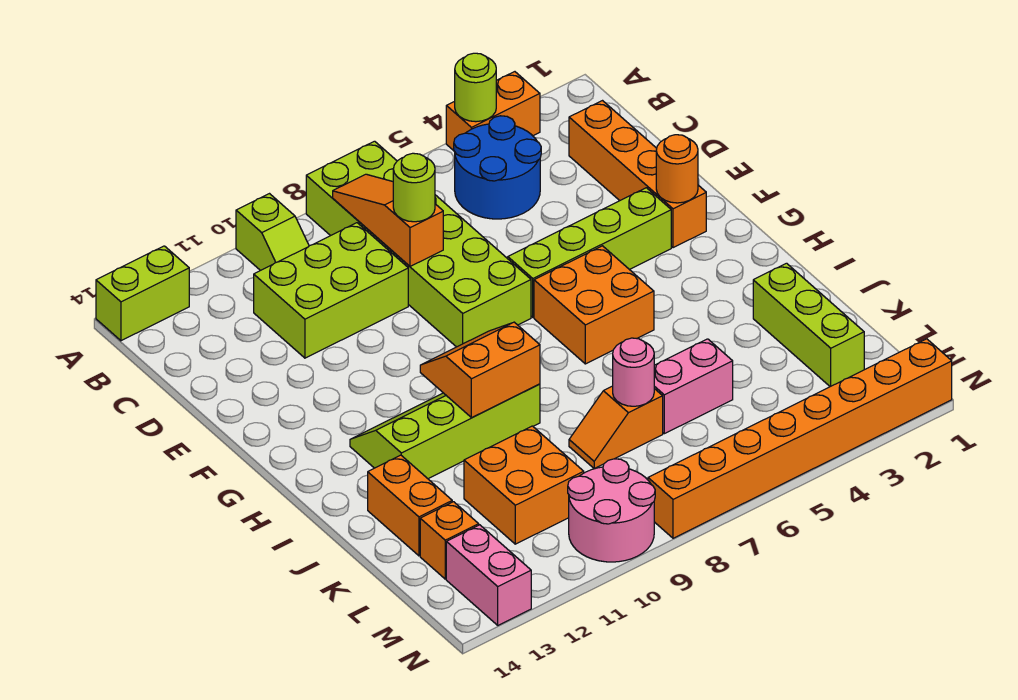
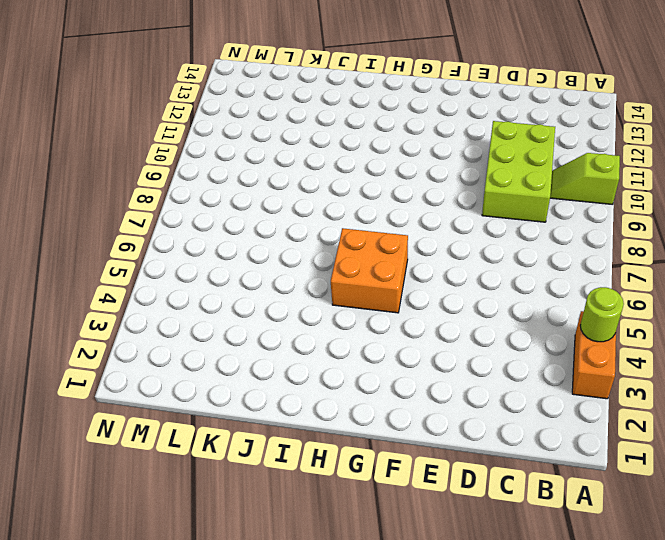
none -> lime 2x6 brick [306,141,531,347]
none -> lime 1x2 brick [96,246,189,341]
none -> blue 2x2 round brick [454,116,541,219]

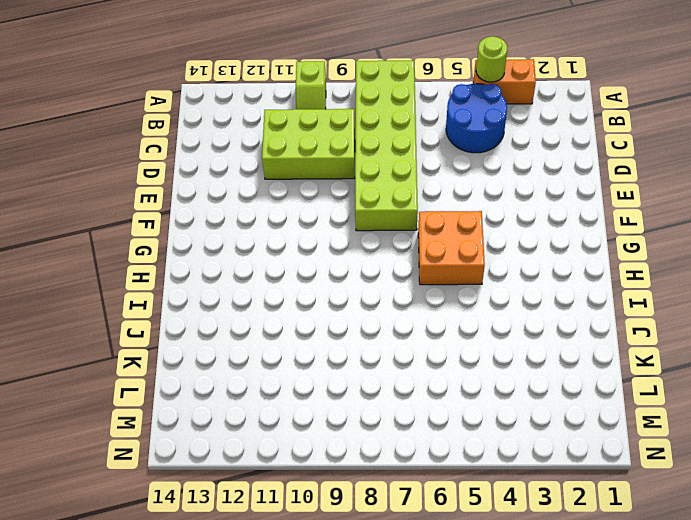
none -> lime 1x2 brick [96,246,189,341]
none -> orange 1x4 brick [569,101,706,248]
none -> lime 1x4 brick [508,188,671,317]

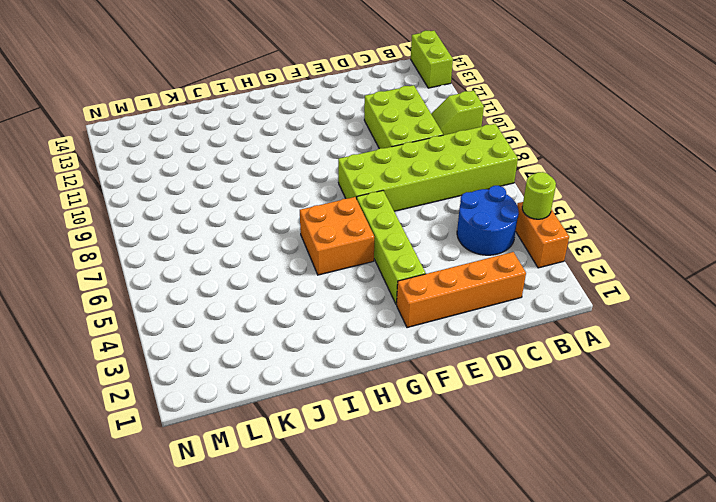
none -> lime 2x4 slope [350,384,540,479]
none -> lime 1x3 brick [753,263,864,387]
none -> orange 1x2 brick [368,455,452,556]

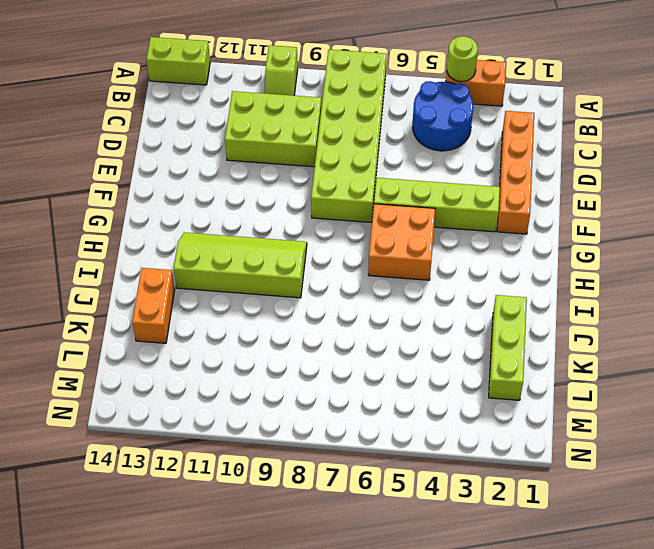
none -> pink 1x2 brick [654,339,733,434]
none -> orange 1x2 slope [569,386,663,469]
none -> orange 2x2 brick [464,426,584,544]

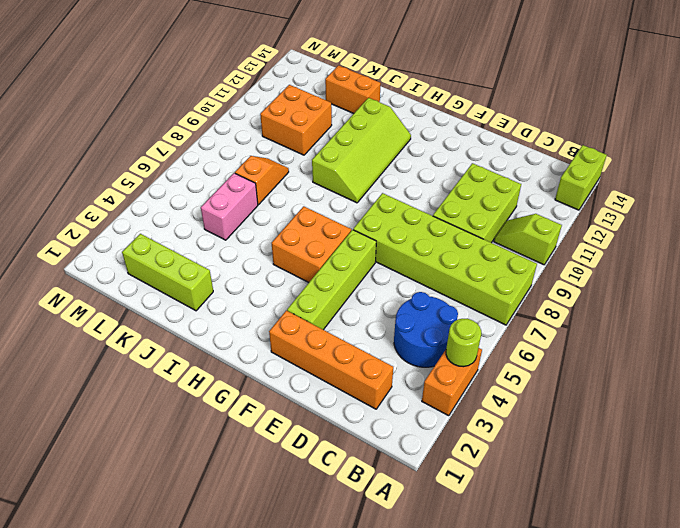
none -> orange 1x1 brick [420,502,479,579]
none -> pink 2x2 round brick [568,459,655,562]
none -> pink 1x2 brick [446,525,531,625]

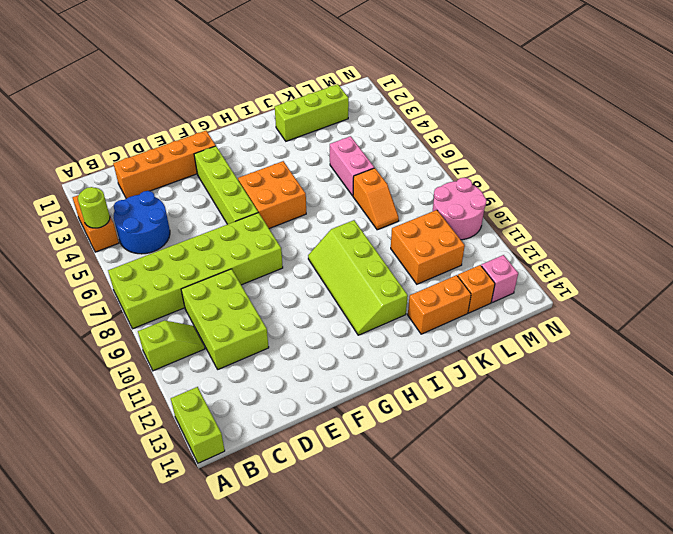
pink 1x1 brick [481,255,518,303] -> pink 1x2 brick [446,525,531,625]
none -> orange 1x8 brick [648,339,952,538]
none -> orange 1x3 slope [333,174,443,266]
none -> orange 1x1 round brick [656,135,698,203]

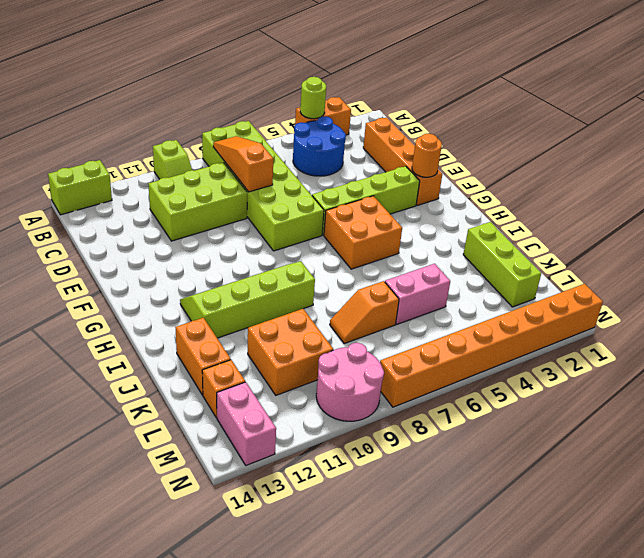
none -> orange 2x2 slope [420,322,540,418]
none -> pink 1x1 round brick [613,338,654,406]
none -> lime 1x1 round brick [393,153,435,222]

